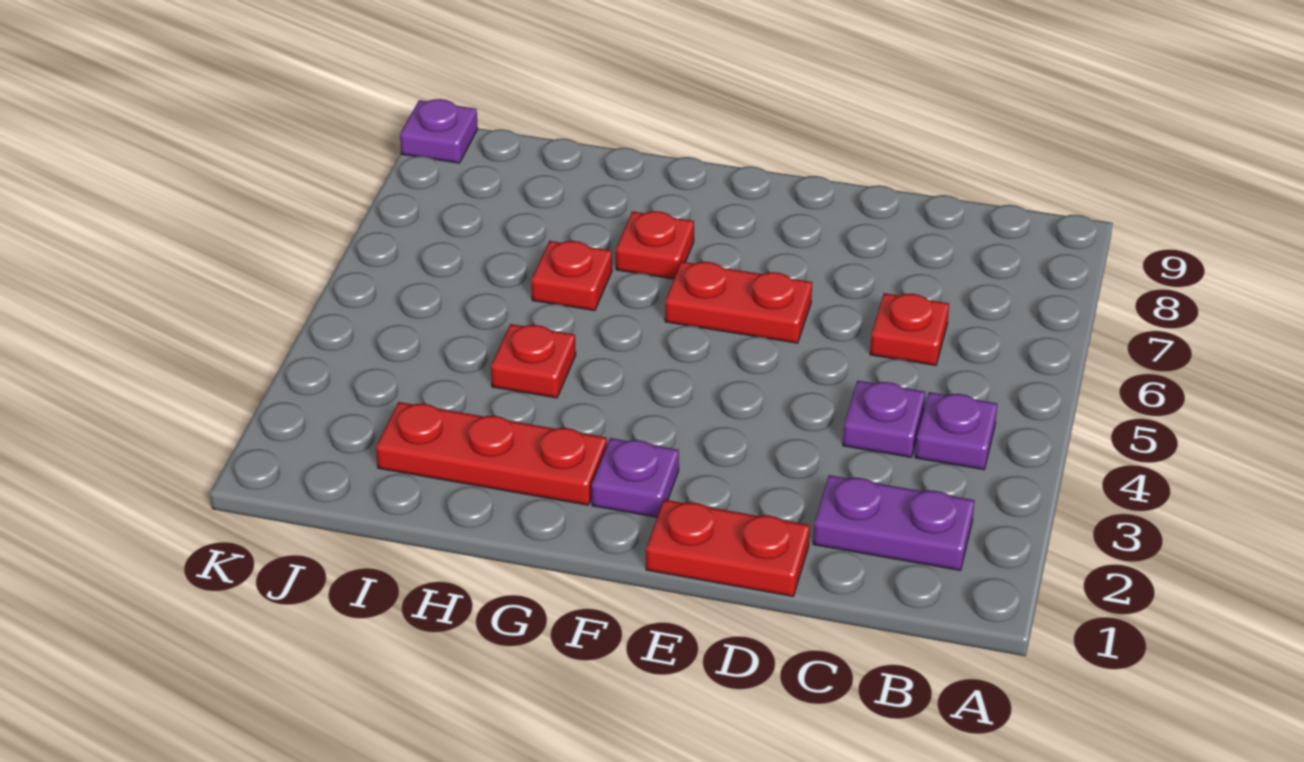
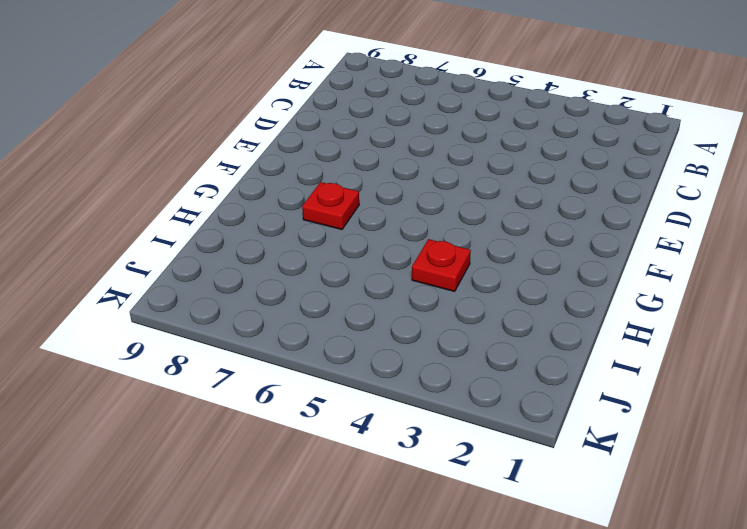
none -> purple 1x2 plate [813,475,975,570]
none -> purple 1x1 plate [915,392,998,470]
none -> purple 1x1 plate [843,381,925,457]

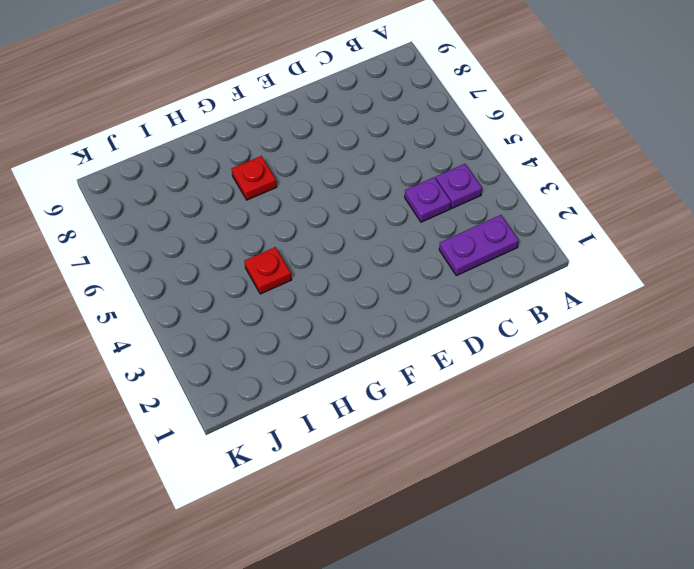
none -> red 1x1 plate [870,293,949,365]
none -> red 1x2 plate [646,500,810,596]
none -> red 1x2 plate [665,261,812,343]

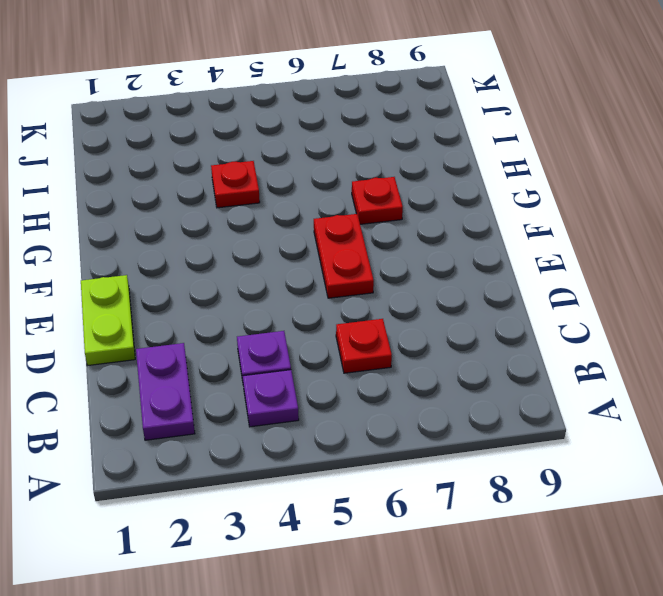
lime 1x2 plate [81,275,135,365] -> red 1x2 plate [646,500,810,596]
none -> purple 1x1 plate [591,438,679,517]
none -> red 1x3 plate [376,402,607,505]
none -> red 1x1 plate [531,241,612,311]

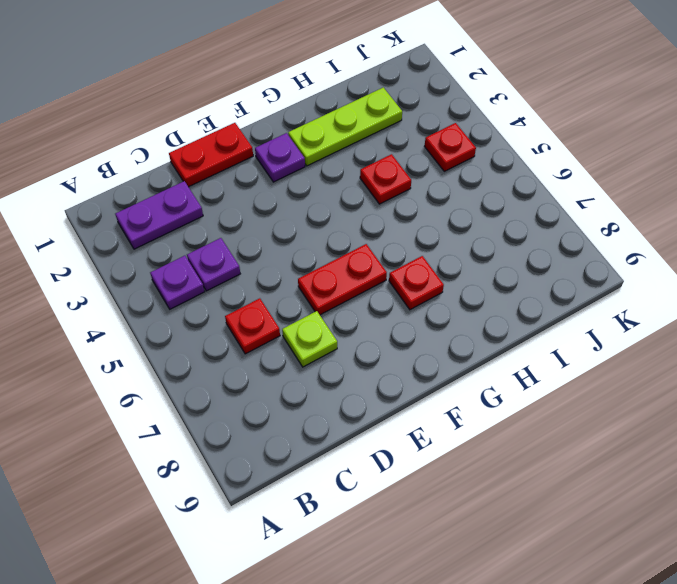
lime 1x1 plate [282,311,337,367] -> none
lime 1x3 plate [288,87,402,166] -> red 1x3 plate [376,402,607,505]
red 1x1 plate [424,123,476,171] -> red 1x1 plate moved to [531,241,612,311]
none -> purple 1x1 plate [400,99,478,163]

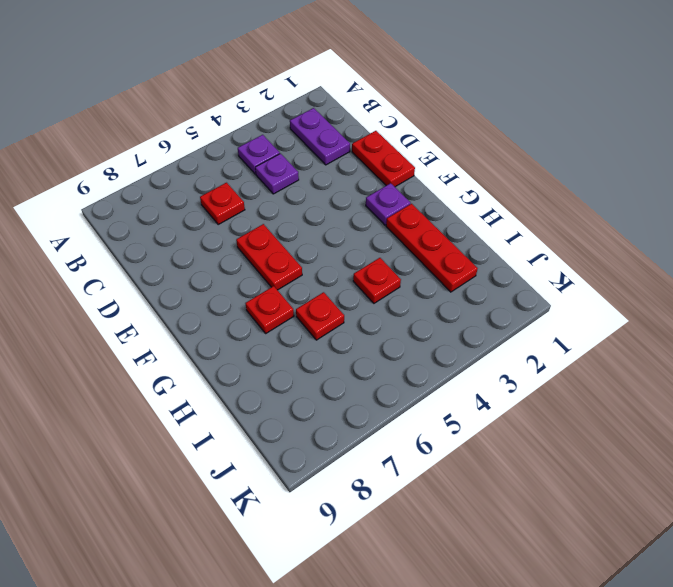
none -> purple 1x1 plate [400,99,478,163]

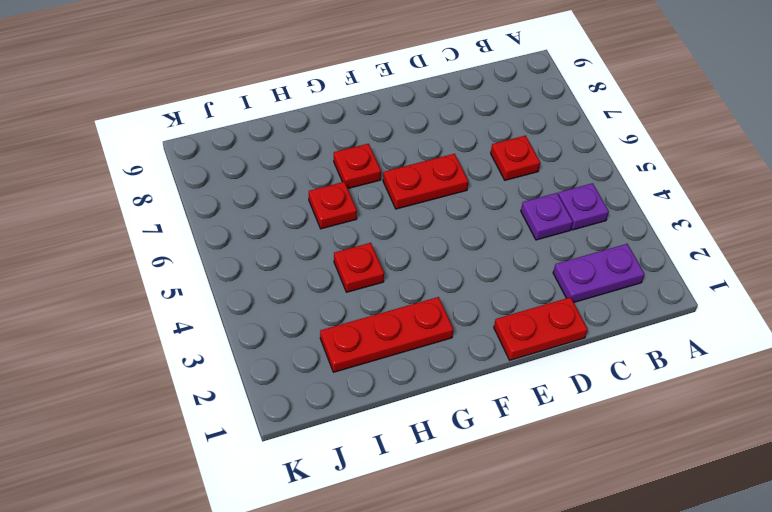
none -> purple 1x1 plate [591,438,679,517]
none -> purple 1x1 plate [400,99,478,163]

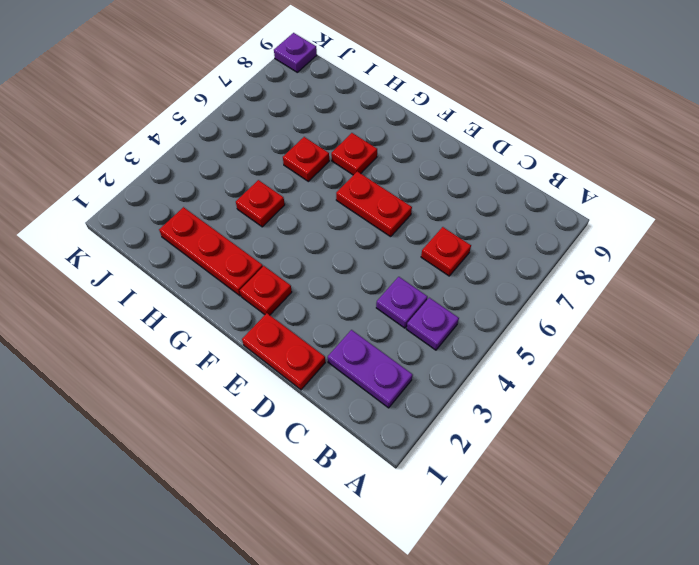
red 1x1 plate [240,266,292,315] -> purple 1x1 plate [591,438,679,517]

